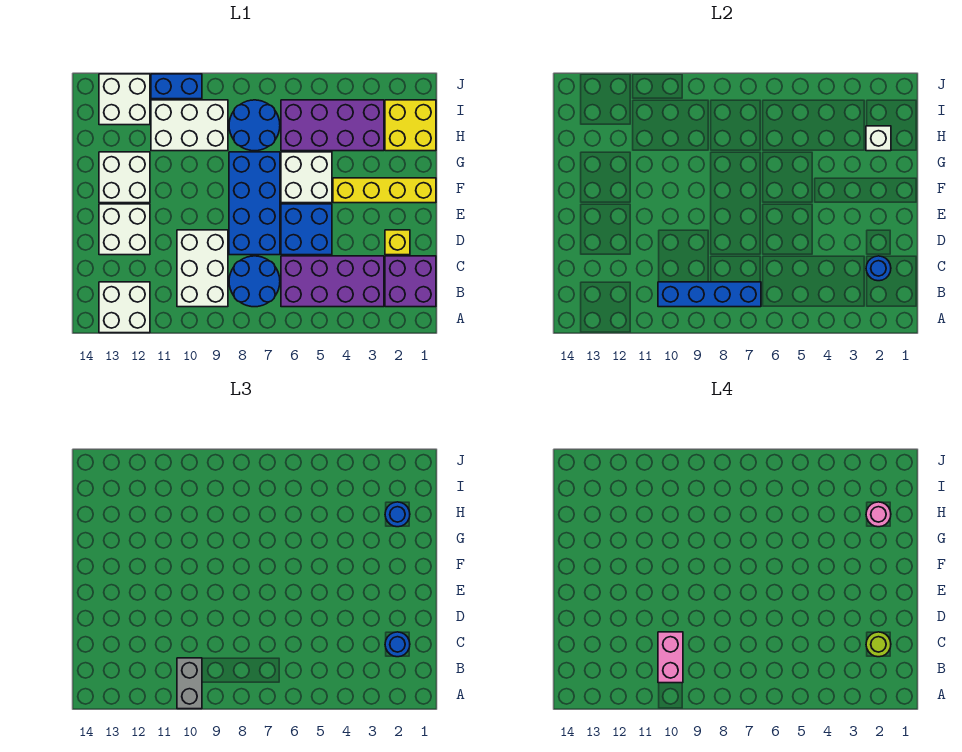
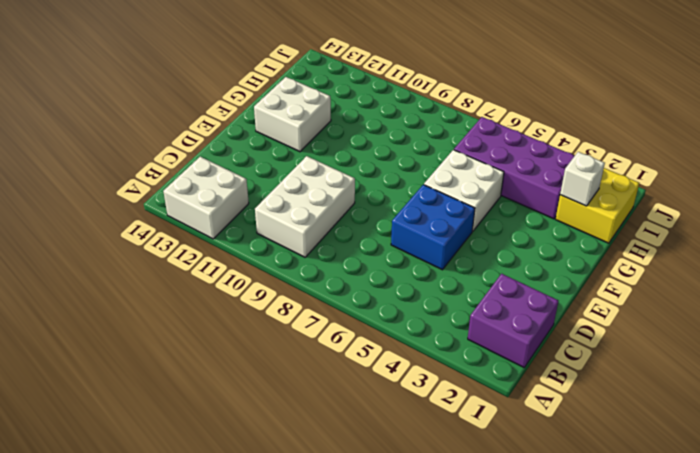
none -> purple 2x4 brick [281,256,384,307]
none -> blue 2x2 round brick [229,256,280,307]
none -> yellow 1x1 brick [385,230,410,255]

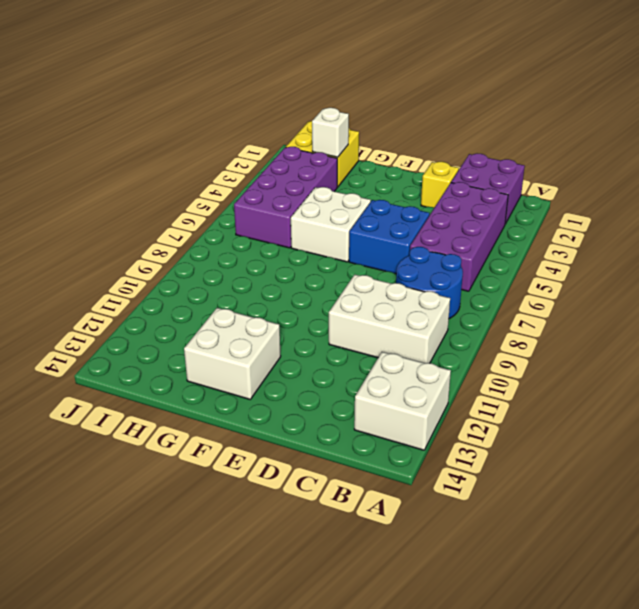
none -> blue 2x4 brick [229,152,280,255]
none -> white 2x2 brick [99,204,150,255]
none -> yellow 1x4 brick [333,178,436,203]

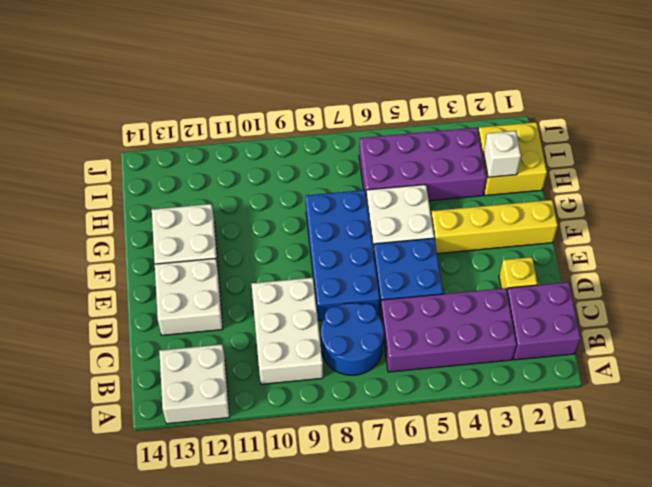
none -> blue 2x2 round brick [229,100,280,151]
none -> white 2x3 brick [151,100,228,151]
none -> white 2x2 brick [99,74,150,125]

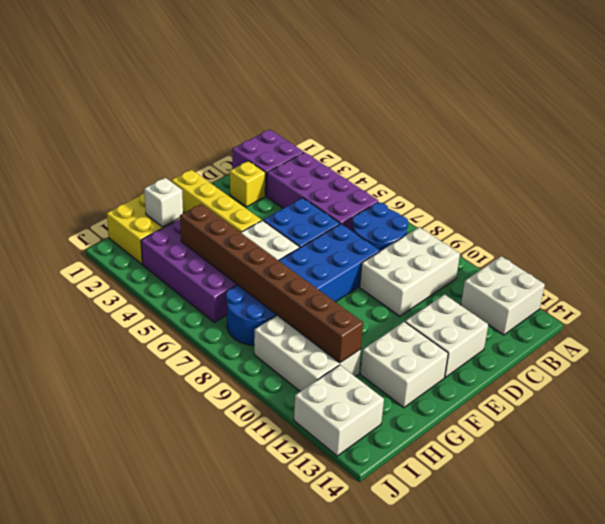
brown 1x8 brick [180,204,363,363] -> none
none -> blue 1x2 brick [151,74,202,99]
none -> blue 1x4 brick [658,282,761,307]
none -> blue 1x1 round brick [866,256,891,281]

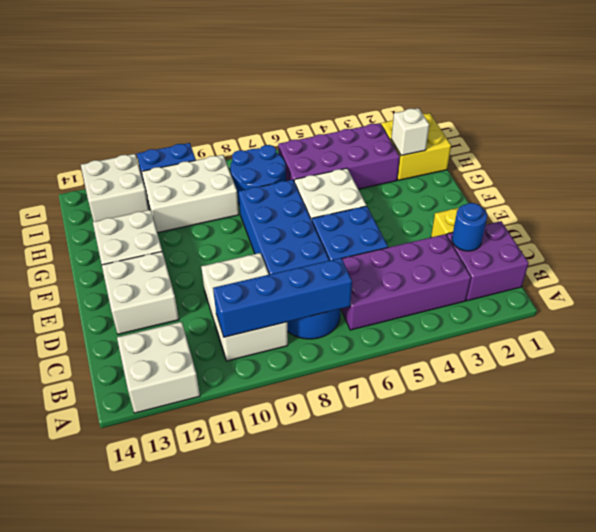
none -> yellow 1x4 brick [333,178,436,203]
none -> grey 1x2 brick [177,658,202,709]
none -> blue 1x1 round brick [385,632,410,657]

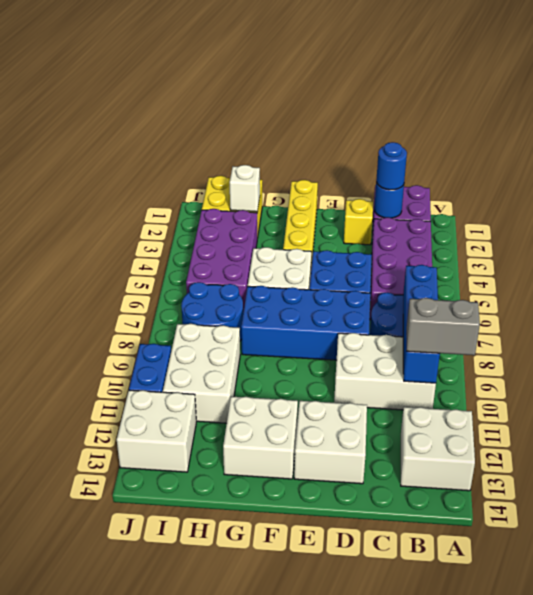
none -> blue 1x1 round brick [385,502,410,527]
none -> pink 1x2 brick [658,632,683,683]
none -> lime 1x1 round brick [866,632,891,657]

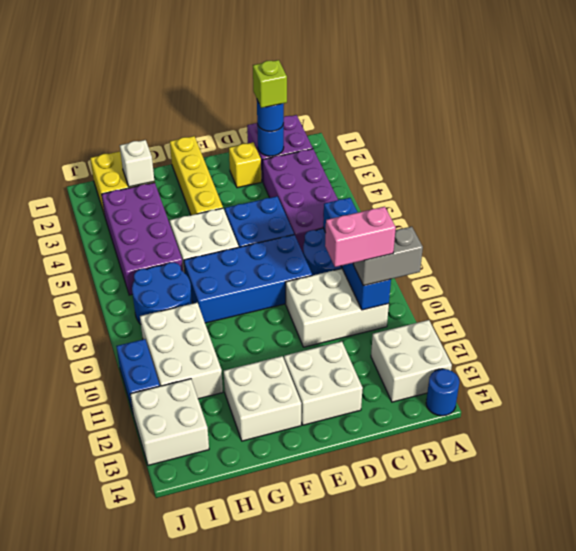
blue 1x1 round brick [426,369,459,416] -> blue 1x1 round brick moved to [385,502,410,527]
lime 1x1 brick [253,60,287,108] -> lime 1x1 round brick [866,632,891,657]
none -> pink 1x1 round brick [866,502,891,527]

